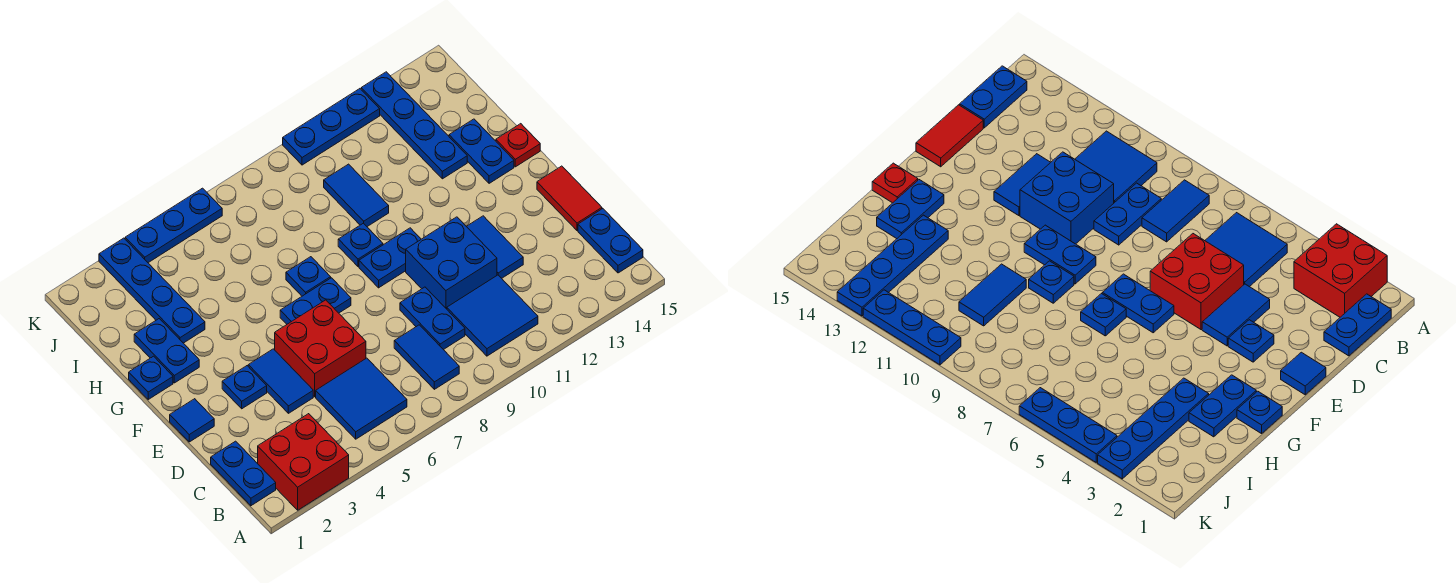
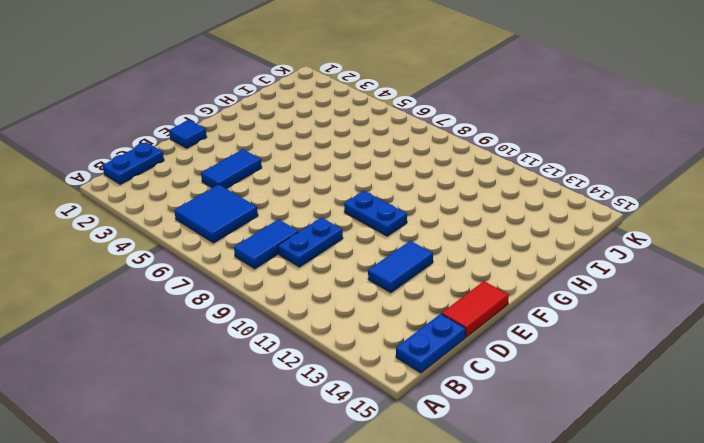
none -> red 2x2 brick [258,414,349,510]
none -> blue 2x2 tile [447,275,538,356]
none -> red 2x2 brick [275,300,366,397]

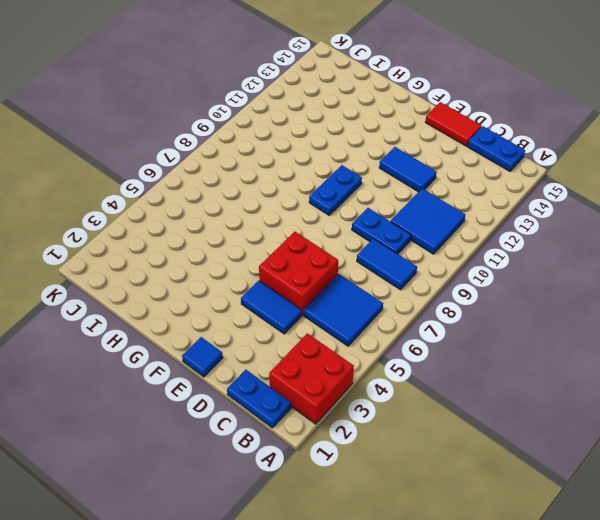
none -> blue 2x2 brick [406,217,497,309]
none -> blue 1x1 plate [222,366,267,409]
none -> blue 1x2 plate [280,278,351,324]

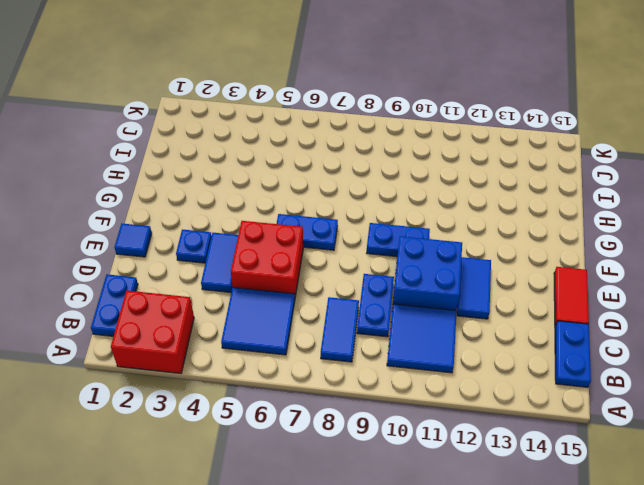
none -> blue 1x1 plate [129,356,173,399]
none -> blue 1x2 plate [134,319,199,383]
none -> blue 1x1 plate [286,257,331,296]

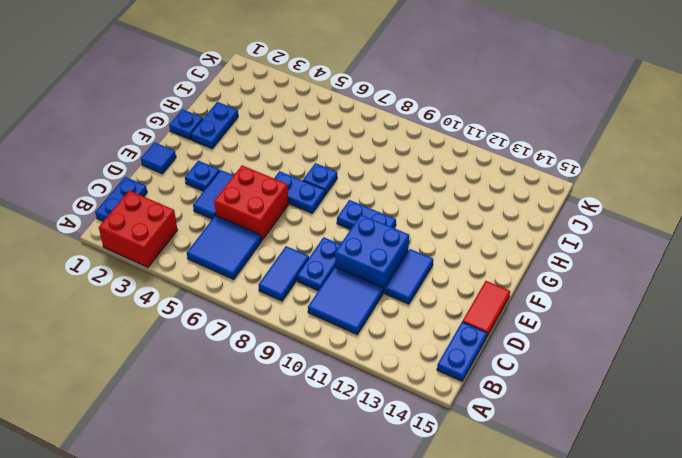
none -> blue 1x1 plate [338,223,383,266]
none -> blue 1x2 plate [449,119,514,183]
none -> red 1x1 plate [496,124,540,167]

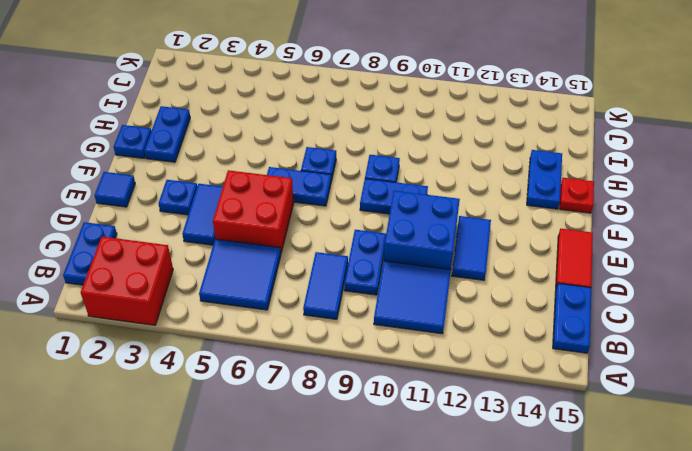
none -> blue 1x4 plate [99,238,205,343]
none -> blue 1x2 tile [324,164,389,227]
none -> blue 1x4 plate [361,72,467,179]

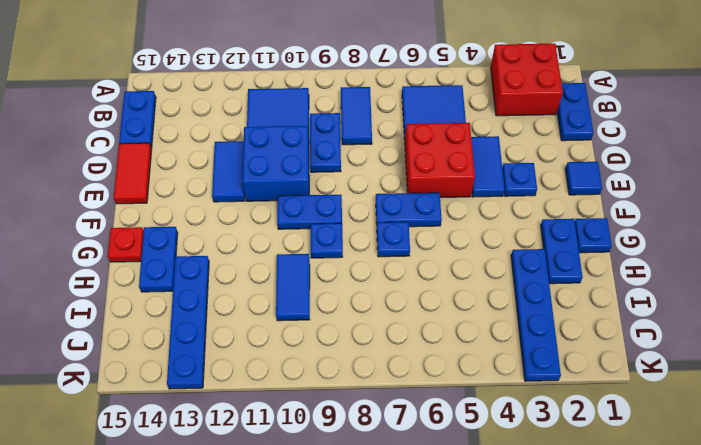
none -> blue 1x3 plate [125,188,222,263]
none -> blue 1x3 plate [283,89,380,165]

